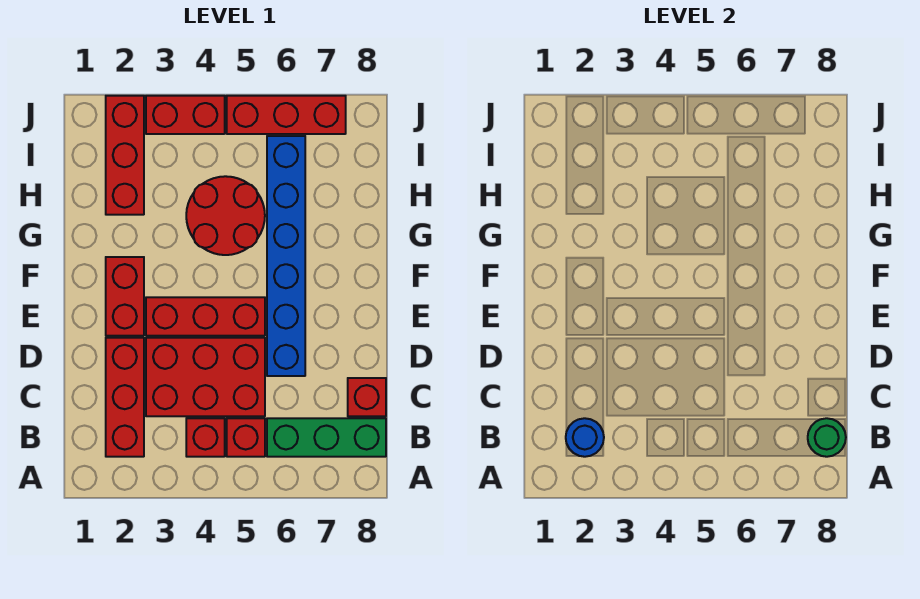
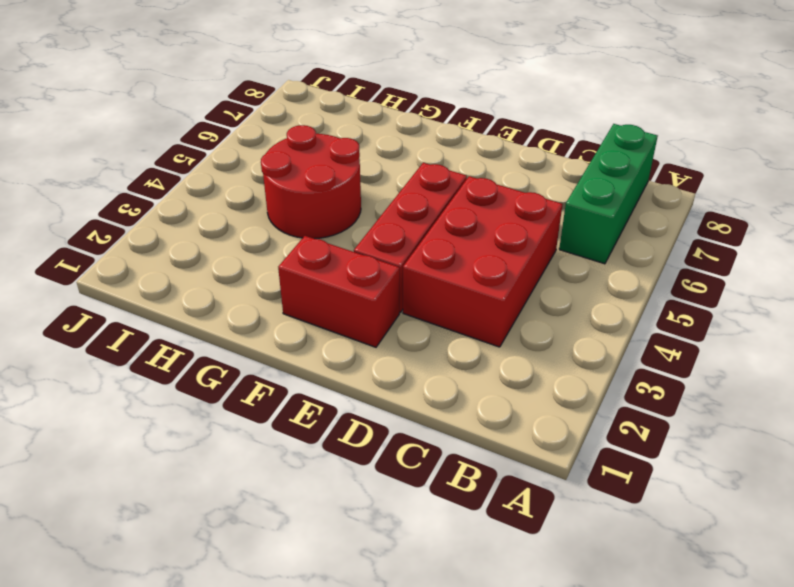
none -> red 1x3 brick [106,338,144,457]
none -> red 1x1 brick [186,418,225,457]
none -> red 1x1 brick [227,418,265,457]

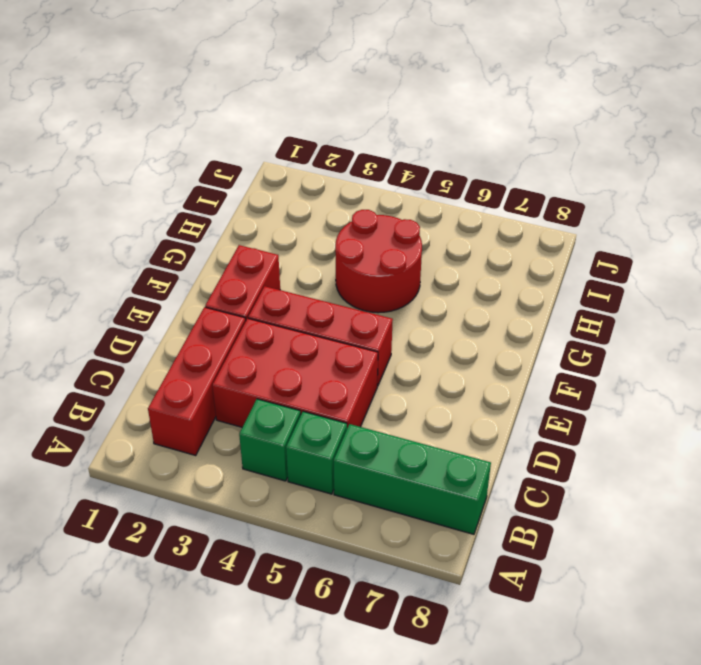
green 1x1 brick [239,399,301,481] -> red 1x1 brick [186,418,225,457]
green 1x1 brick [286,412,347,494] -> red 1x1 brick [227,418,265,457]
none -> red 1x1 brick [348,378,386,416]
none -> blue 1x6 brick [267,136,305,376]
none -> red 1x3 brick [106,96,144,215]

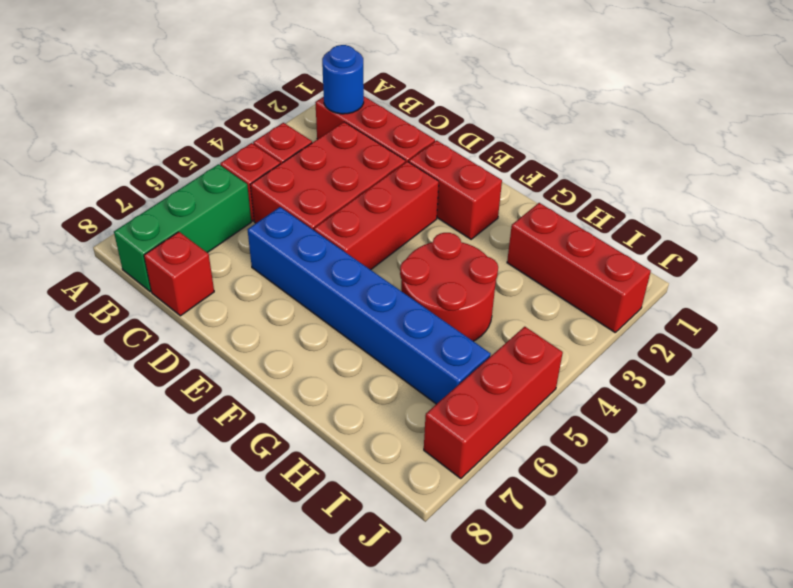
none -> red 1x2 brick [146,96,225,134]
none -> green 1x1 round brick [808,418,846,457]

